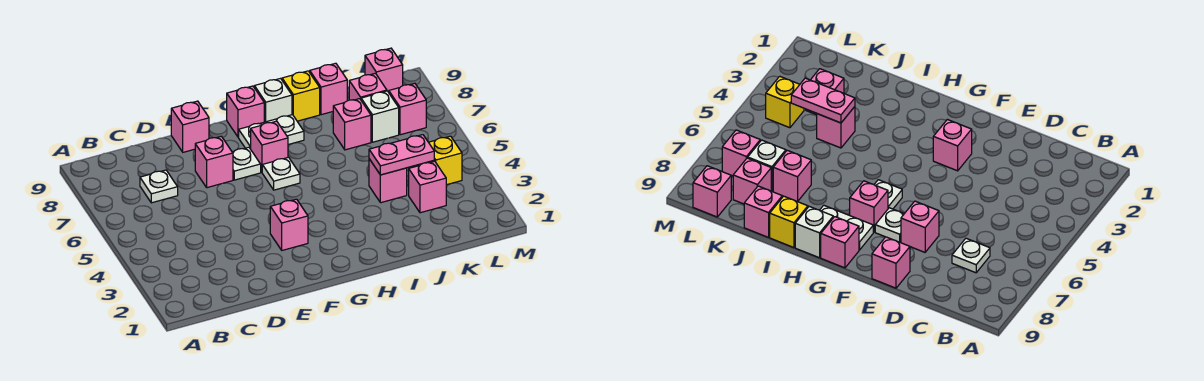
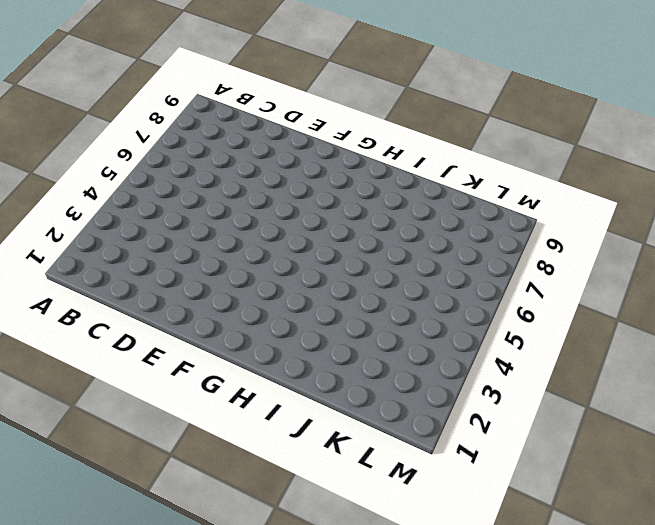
none -> white 1x1 plate [140,170,178,203]
none -> pink 1x1 brick [195,136,233,188]
none -> pink 1x1 brick [171,101,209,152]

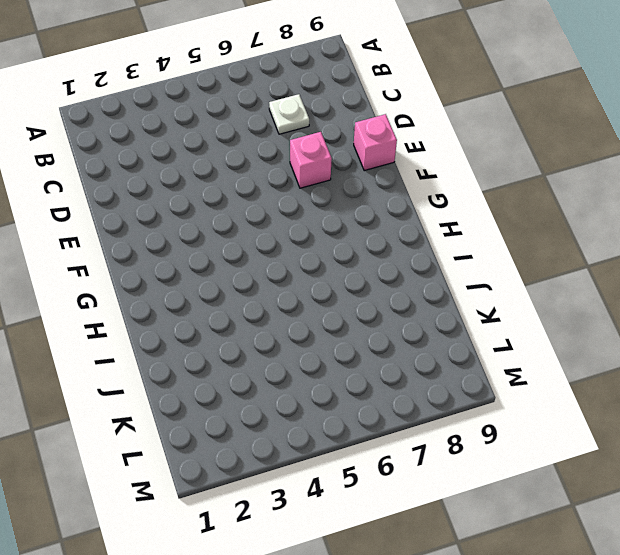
none -> pink 1x1 brick [270,199,308,250]
none -> white 1x1 plate [232,147,261,180]
none -> white 1x1 plate [262,157,300,190]

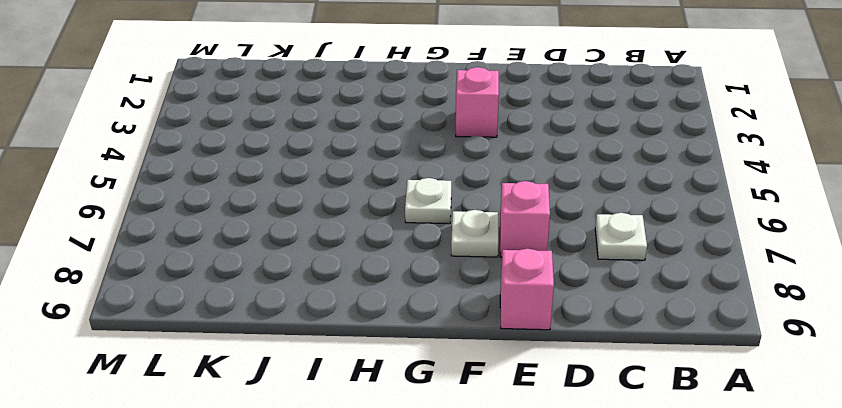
none -> pink 1x1 brick [251,121,288,172]
none -> white 1x2 plate [239,115,304,149]
none -> pink 1x1 brick [227,86,264,137]

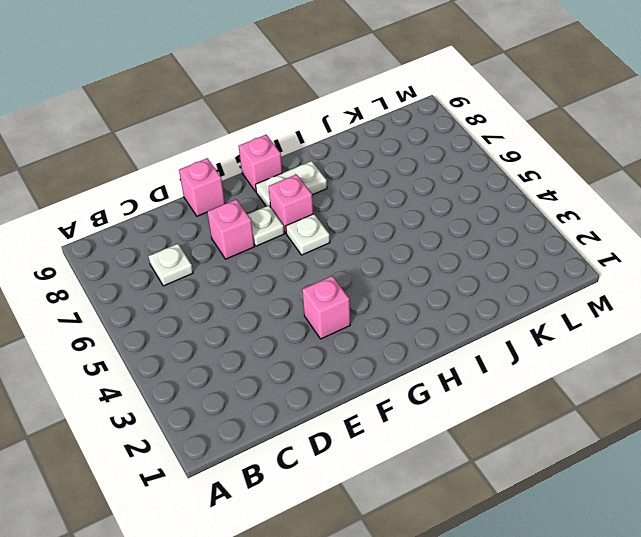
none -> white 1x1 brick [254,78,292,122]
none -> yellow 1x1 brick [282,71,320,121]
none -> pink 1x1 brick [369,159,407,203]

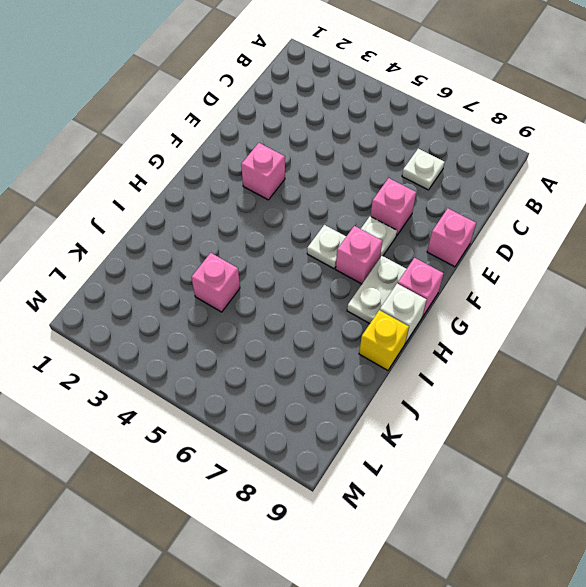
none -> pink 1x1 brick [333,99,371,150]
none -> pink 1x1 brick [310,63,347,115]
none -> pink 1x1 brick [409,161,446,213]

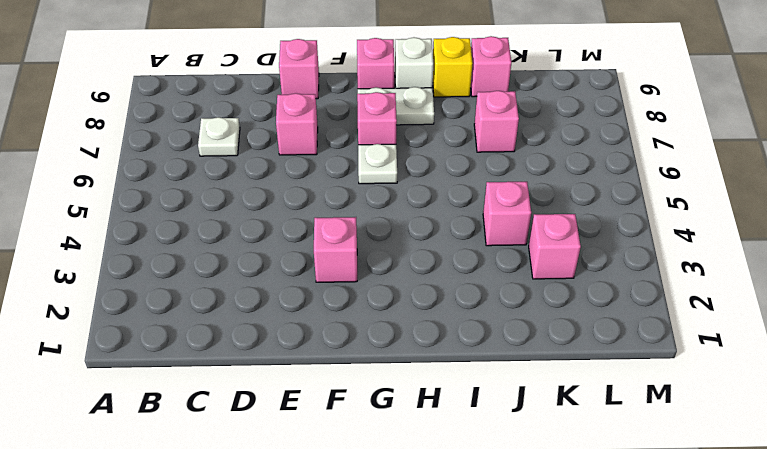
none -> white 1x1 plate [232,147,261,180]
none -> white 1x1 brick [361,91,399,142]
none -> pink 1x1 brick [349,73,387,100]

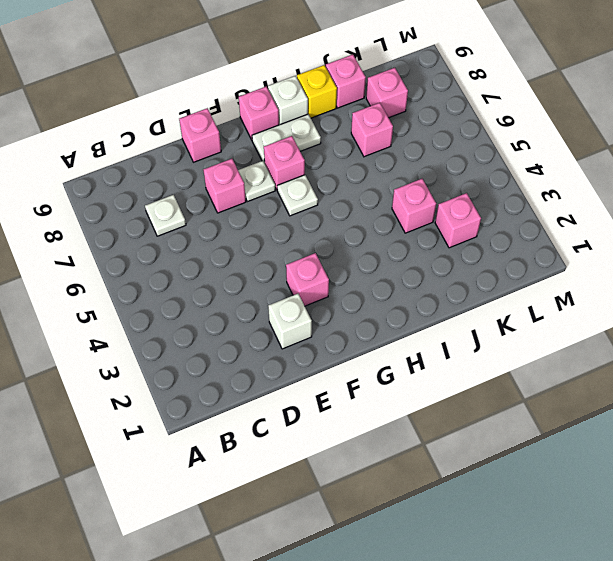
white 1x1 brick [268,294,312,349] -> white 1x1 brick moved to [361,91,399,142]
none -> yellow 1x1 brick [426,136,462,185]
none -> pink 1x1 brick [389,83,426,135]
none -> pink 1x1 brick [365,48,403,92]

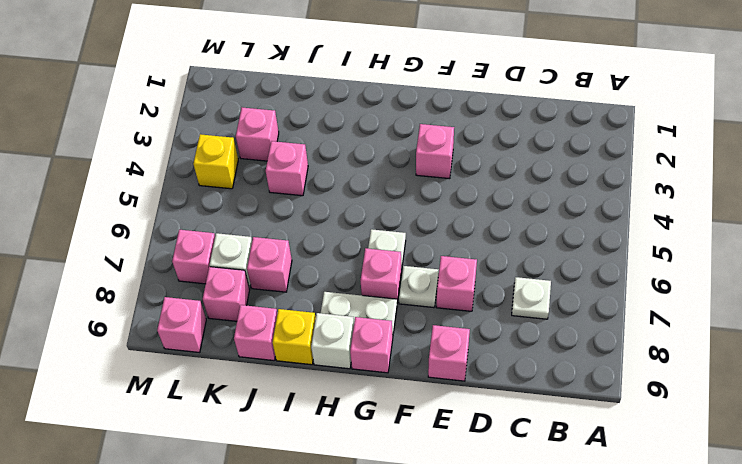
none -> pink 1x2 plate [369,135,434,175]

